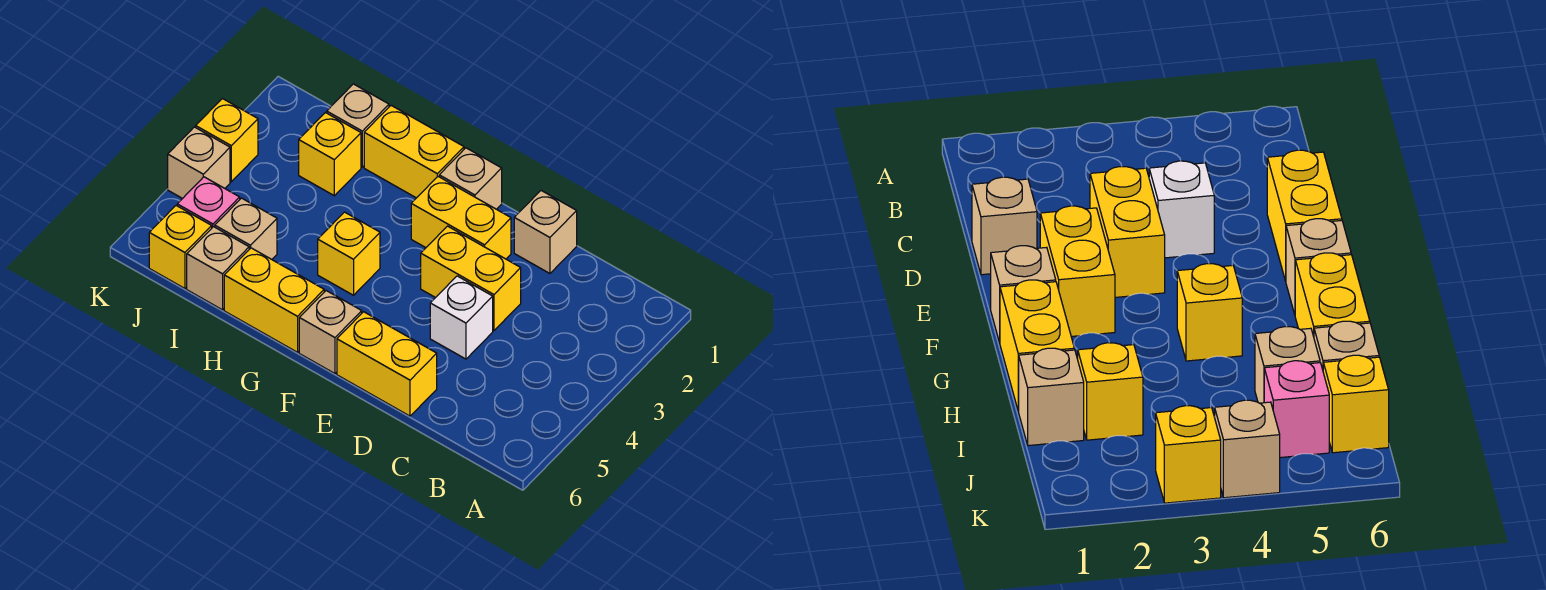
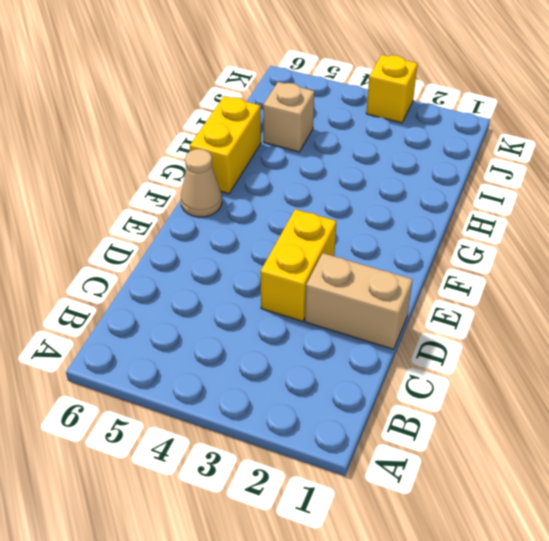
tan 1x2 brick [305,253,413,349] -> tan 1x1 brick [514,191,577,273]
tan 1x1 cone [181,149,222,217] -> tan 1x1 brick [299,291,362,374]
none -> white 1x1 brick [430,276,493,359]
none -> yellow 1x2 brick [337,312,437,416]
none -> yellow 1x2 brick [411,177,511,259]

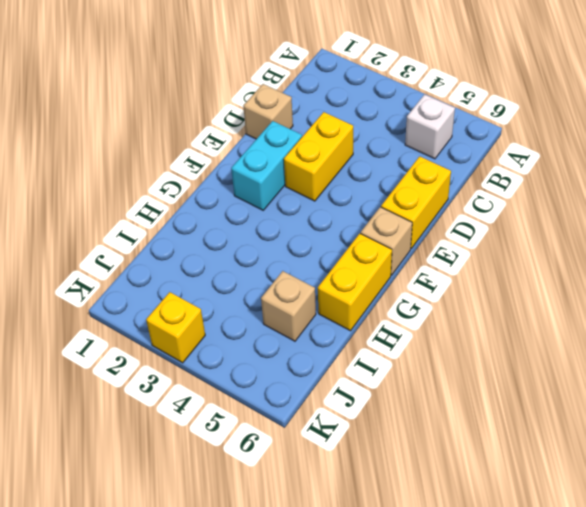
white 1x1 brick [405,94,455,159] -> white 1x1 brick moved to [430,276,493,359]
cyan 1x2 brick [231,121,302,210] -> yellow 1x2 brick [411,177,511,259]
none -> tan 1x1 brick [439,148,502,209]
none -> yellow 1x2 brick [364,106,464,198]
none -> yellow 1x1 brick [318,212,380,295]

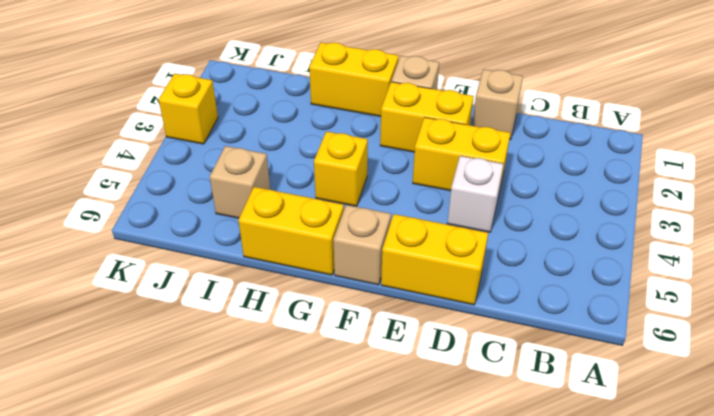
none -> tan 1x1 brick [327,84,389,167]
none -> yellow 1x1 brick [299,113,361,196]
none -> tan 1x1 brick [187,227,249,310]

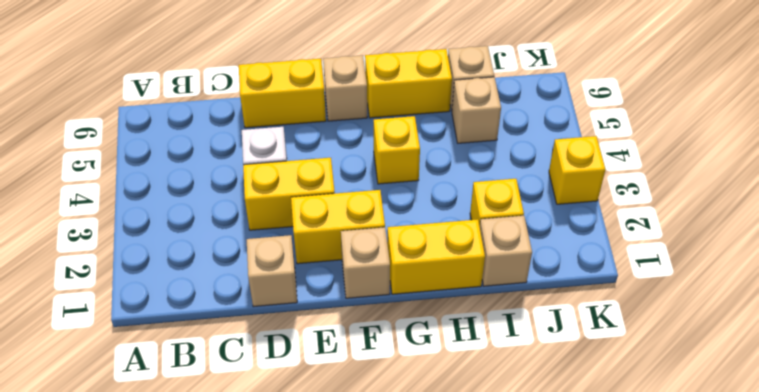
none -> pink 1x1 brick [177,177,240,227]
none -> yellow 1x1 brick [149,206,212,288]
none -> tan 1x1 brick [168,127,230,199]

